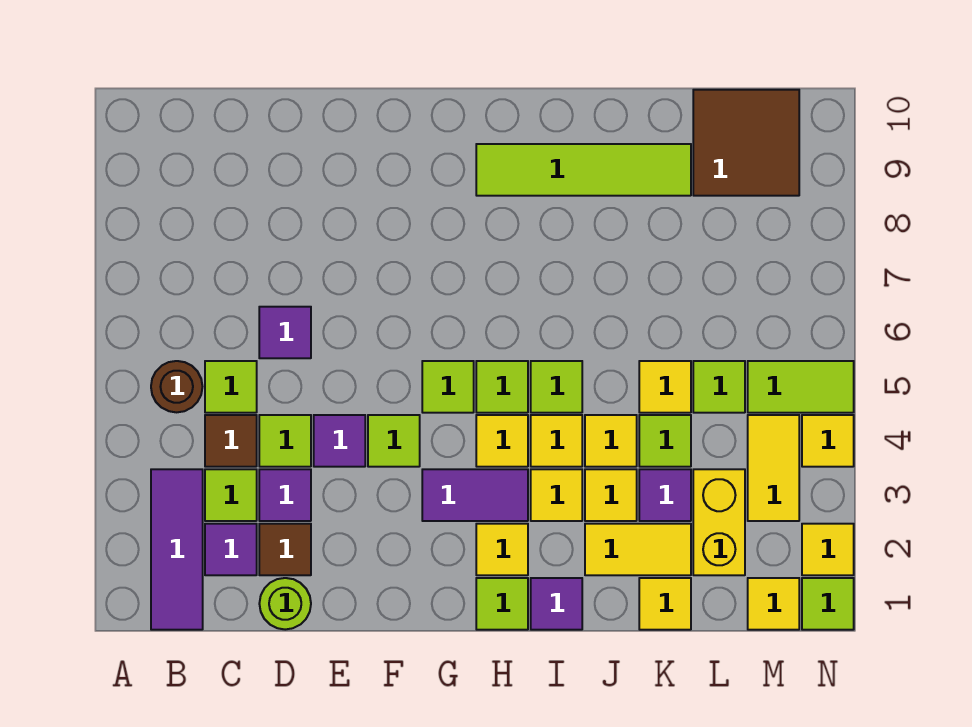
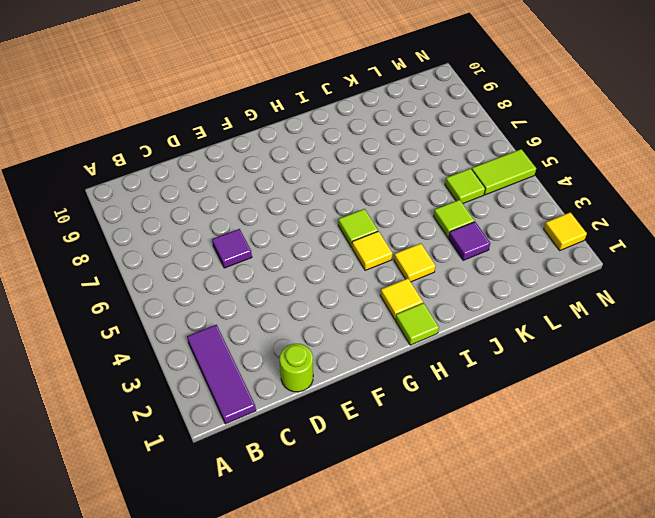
none -> brown 1x1 round brick [151,361,203,412]
none -> purple 1x1 tile [205,524,257,575]
none -> lime 1x1 tile [205,469,257,521]
none -> brown 1x1 tile [205,415,257,467]

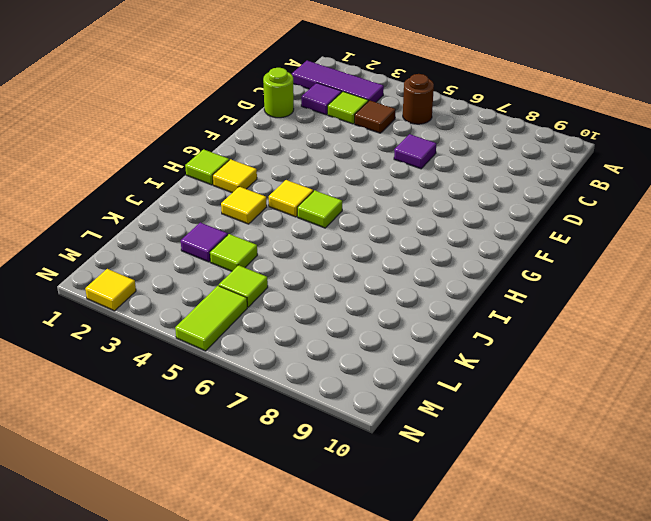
none -> lime 1x1 tile [205,361,257,413]
none -> brown 1x1 tile [259,524,311,575]
none -> purple 1x1 tile [259,469,311,521]
none -> lime 1x1 tile [259,415,311,467]

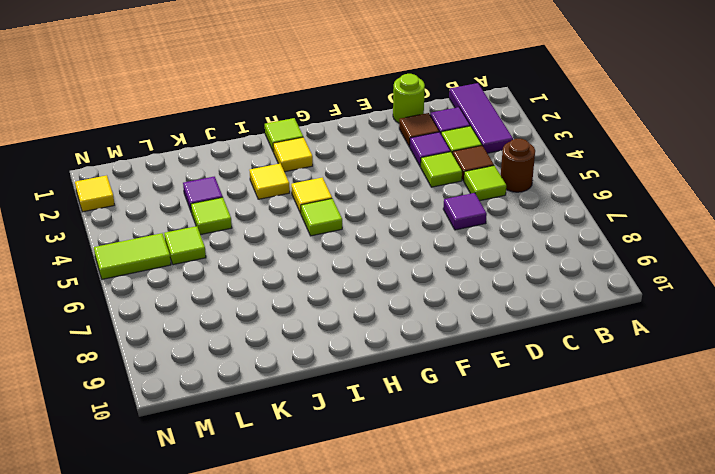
none -> purple 1x1 tile [314,415,365,467]
none -> lime 1x1 tile [368,415,420,467]
none -> purple 1x2 tile [422,469,528,521]
none -> lime 1x1 tile [422,361,474,413]

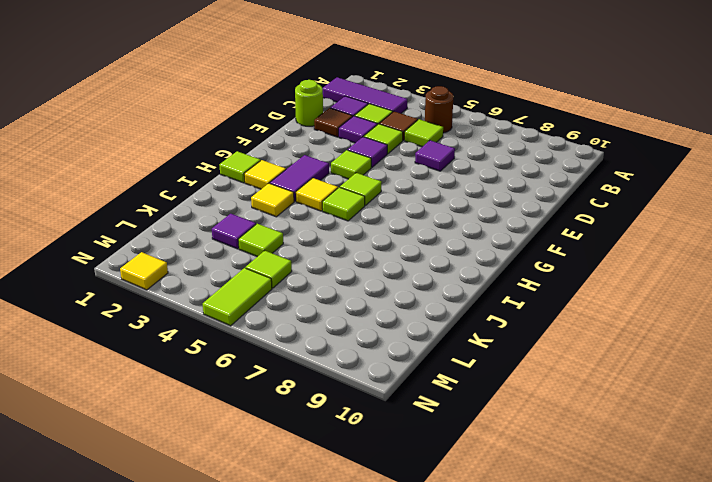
none -> lime 1x4 tile [476,144,691,196]
none -> purple 1x1 tile [531,578,582,630]
none -> yellow 1x1 tile [531,415,582,467]
none -> lime 1x1 tile [531,361,582,413]

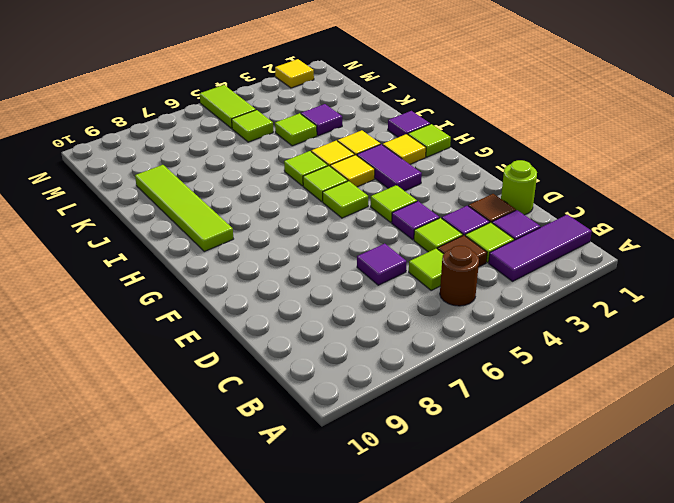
none -> yellow 1x2 tile [585,524,691,575]
none -> yellow 1x1 tile [585,469,637,521]
none -> yellow 1x1 tile [585,415,637,467]
none -> yellow 1x1 tile [639,578,691,630]

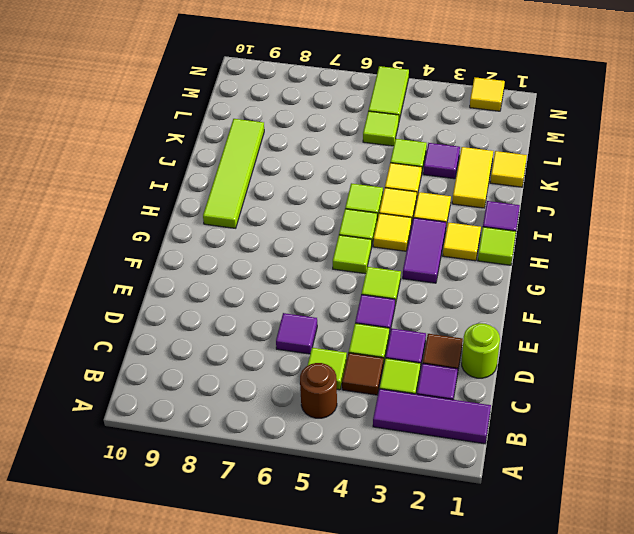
none -> yellow 1x1 tile [585,469,637,521]
none -> yellow 1x1 tile [639,361,691,413]
none -> yellow 1x2 brick [693,469,745,575]
none -> brown 2x2 tile [693,90,799,196]

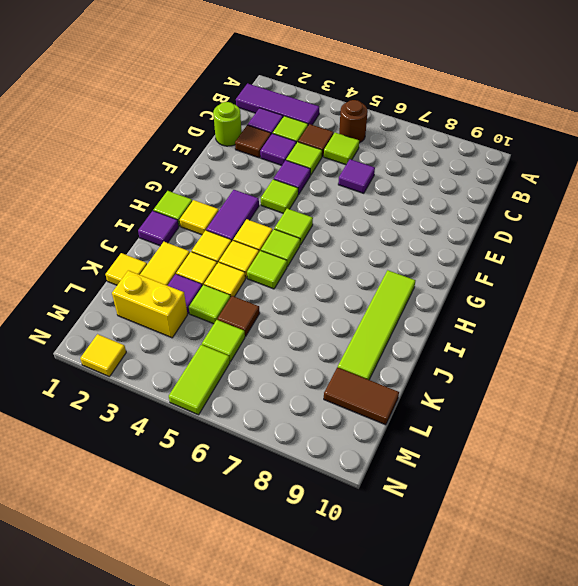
brown 1x1 tile [217,296,260,336] -> yellow 1x1 tile [639,361,691,413]
brown 1x2 tile [324,367,399,425] -> brown 2x2 tile [693,90,799,196]
none -> yellow 1x1 tile [748,578,799,630]
none -> yellow 1x2 tile [748,415,799,521]
none -> lime 1x1 tile [802,578,854,630]
none -> yellow 1x1 tile [802,415,854,467]

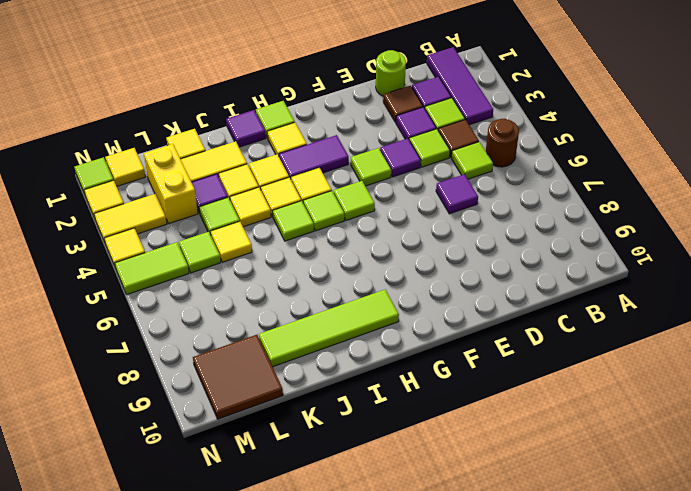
yellow 1x2 tile [94,194,167,243] -> yellow 1x2 tile turned to [748,415,799,521]

